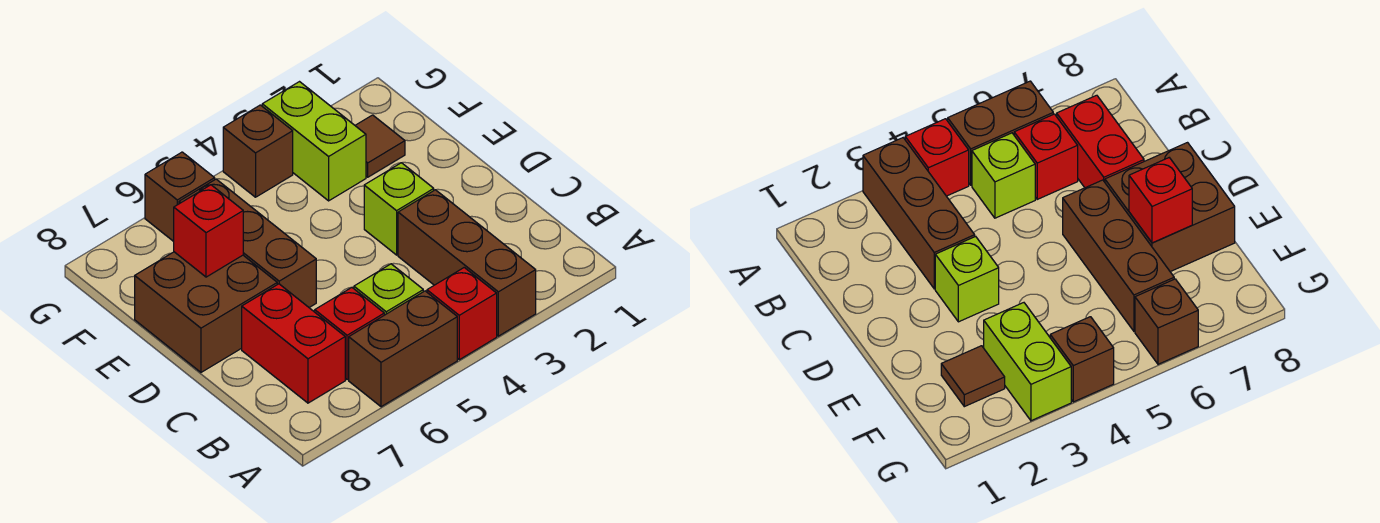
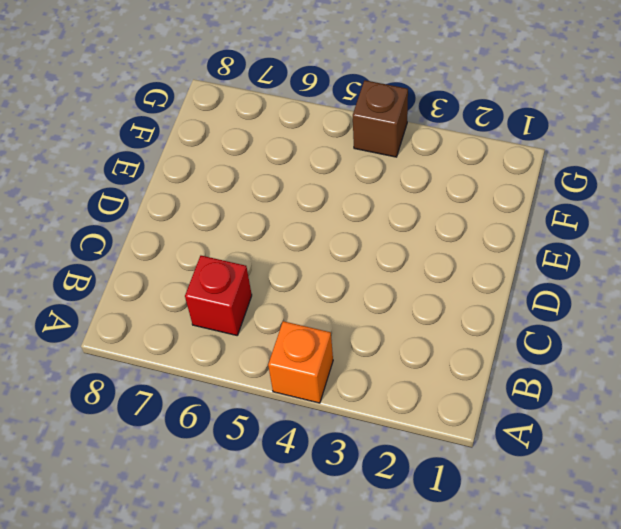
orange 1x1 brick [268,321,333,403] -> red 1x1 brick [427,268,497,360]
none -> brown 1x3 brick [398,190,536,336]
none -> brown 1x2 brick [349,291,457,407]
none -> lime 1x1 brick [354,264,423,315]

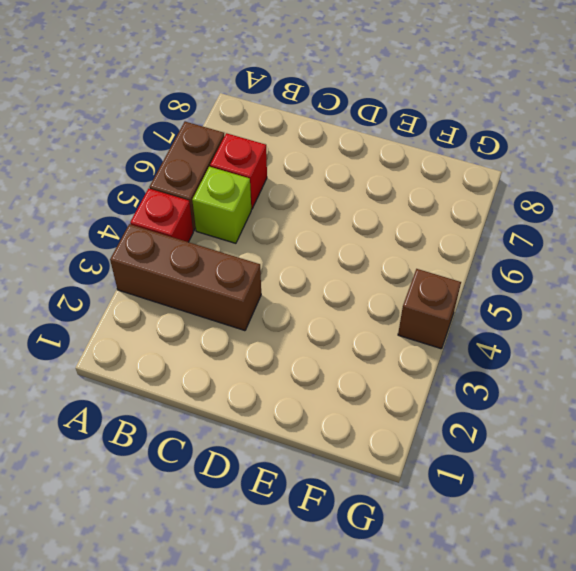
none -> red 1x2 brick [242,284,345,403]
none -> lime 1x1 brick [364,163,434,255]
none -> brown 1x3 brick [179,179,316,308]

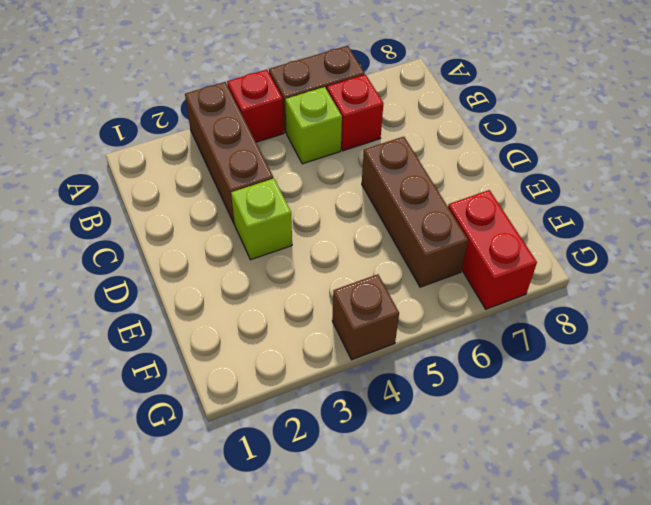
red 1x2 brick [448,190,537,309] -> red 1x2 brick moved to [242,284,345,403]
none -> brown 2x2 brick [135,252,277,372]
none -> brown 1x1 tile [355,115,405,177]
none -> lime 1x2 brick [262,82,366,201]

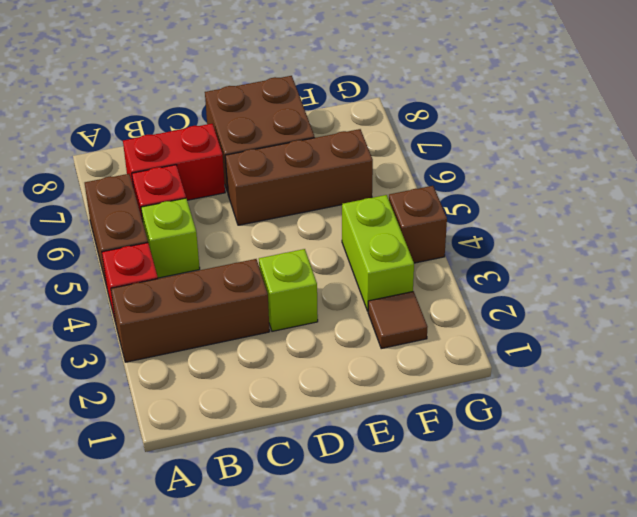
lime 1x2 brick [342,195,414,311] -> lime 1x2 brick turned to [262,82,366,201]
none -> brown 1x1 brick [145,152,215,241]
none -> red 1x1 brick [174,185,243,277]

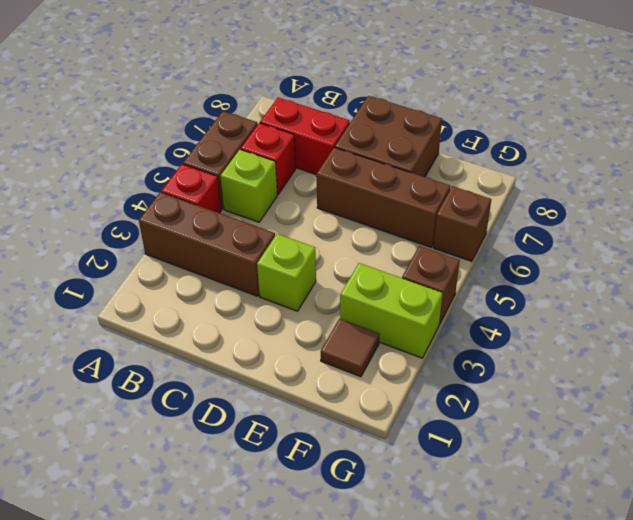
none -> red 1x1 brick [174,185,243,277]

